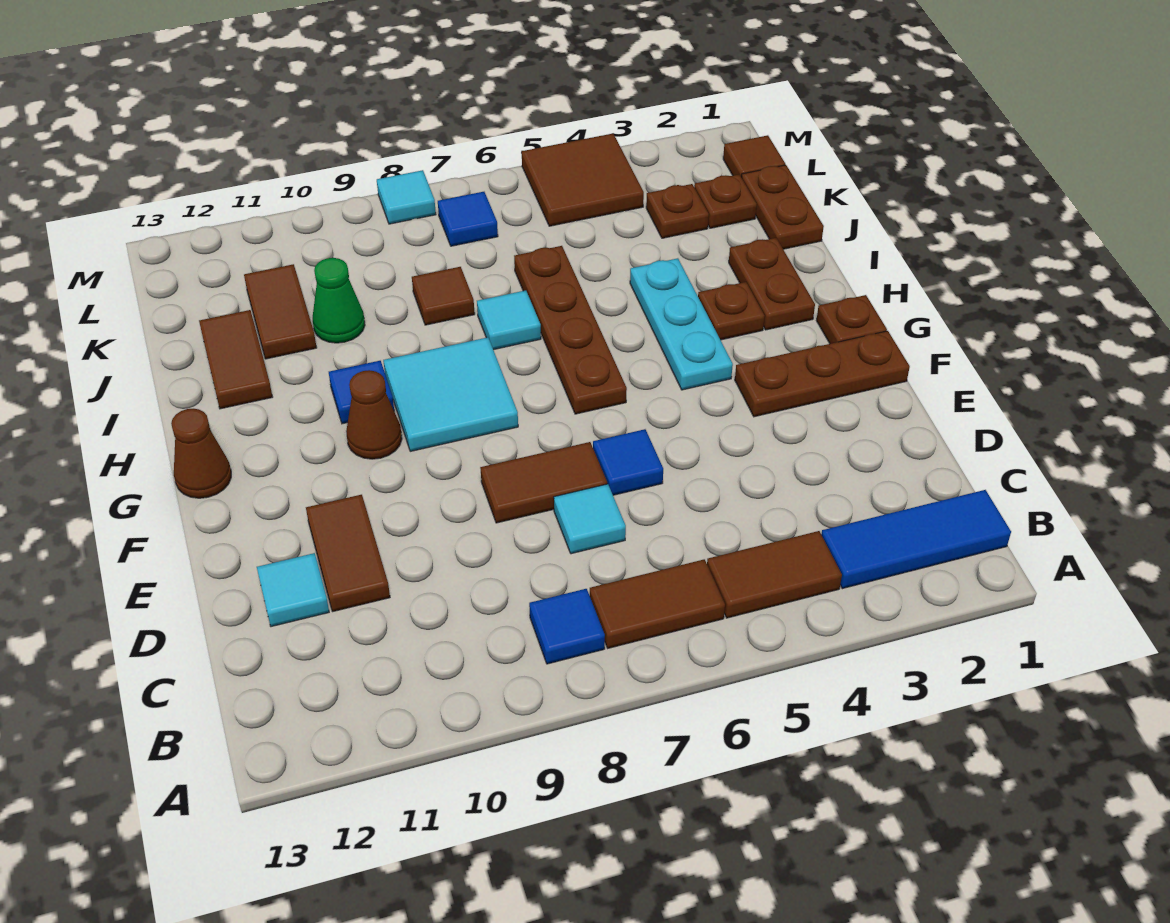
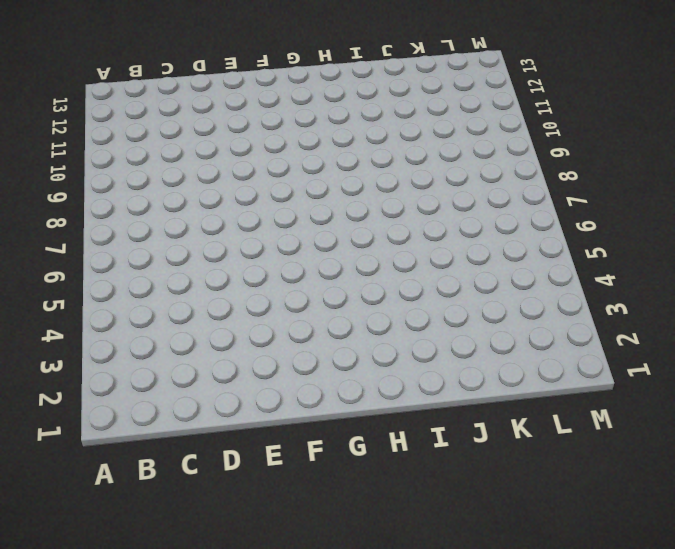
none -> blue 1x3 tile [821,490,1011,589]
none -> brown 1x2 tile [707,531,842,618]
none -> brown 1x2 tile [590,559,725,648]
none -> blue 1x1 tile [529,589,605,664]

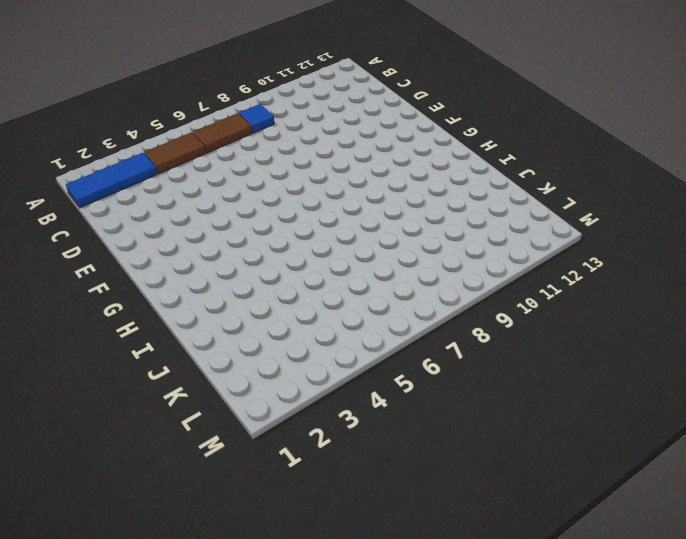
none -> cyan 1x1 tile [554,484,626,554]
none -> brown 1x2 tile [306,495,390,612]
none -> cyan 1x1 tile [257,553,329,627]
none -> blue 1x1 tile [593,429,663,495]

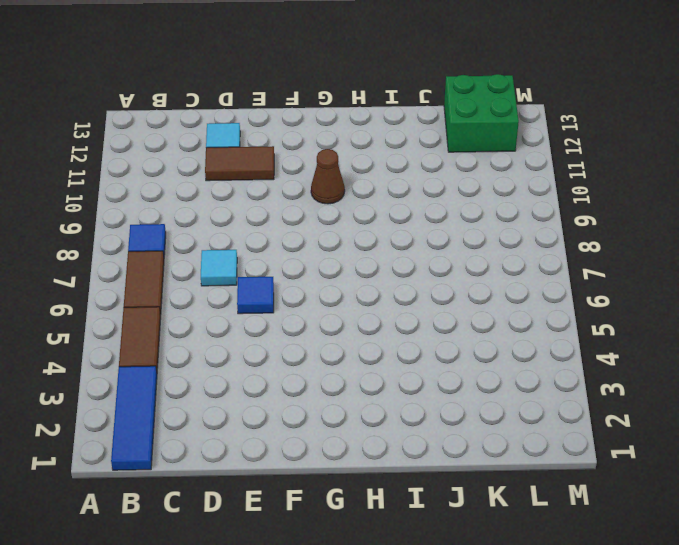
green 2x2 brick [444,74,519,152] -> none
none -> brown 1x2 tile [480,442,607,523]
none -> brown 1x3 plate [735,331,910,417]
none -> brown 1x1 plate [817,295,887,344]
none -> cyan 1x3 plate [630,258,733,390]

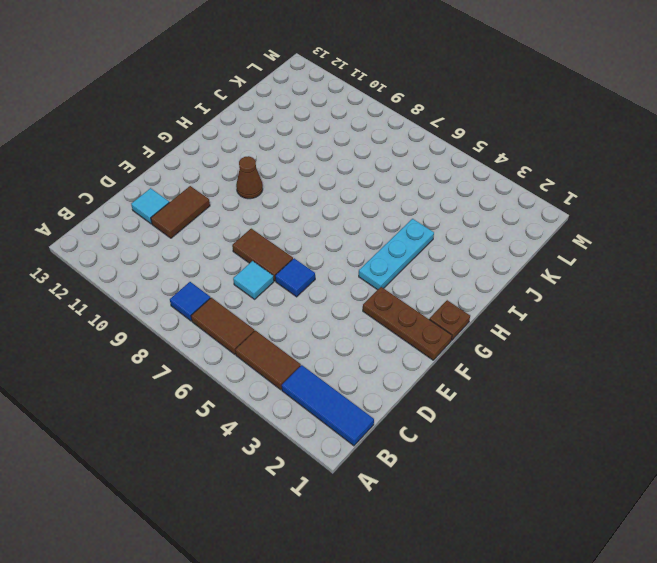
none -> brown 1x4 plate [514,246,627,414]
none -> cyan 2x2 tile [383,337,518,451]
none -> brown 1x1 cone [171,409,231,498]
none -> brown 1x2 plate [729,238,815,330]

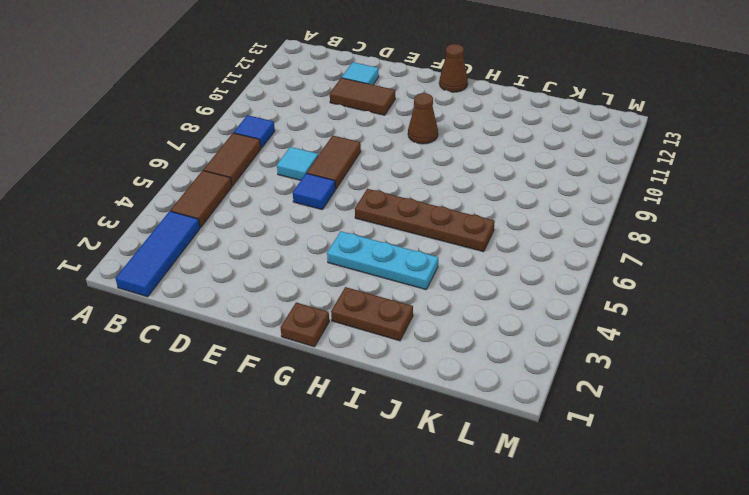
none -> brown 1x3 plate [735,331,910,417]
none -> cyan 2x2 tile [383,337,518,451]
none -> brown 1x1 plate [698,282,765,340]
none -> blue 1x1 tile [329,361,394,424]

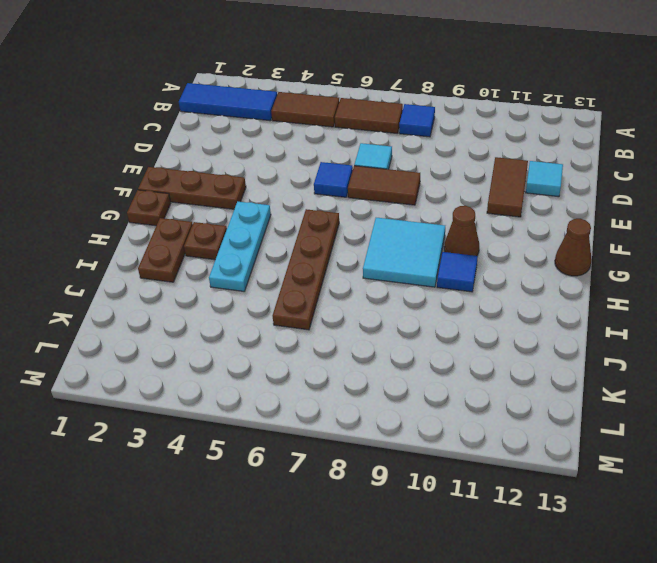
none -> cyan 1x1 tile [477,290,541,350]
none -> brown 1x2 tile [199,310,272,409]
none -> brown 1x2 plate [741,165,824,249]
none -> brown 1x1 tile [412,267,475,325]

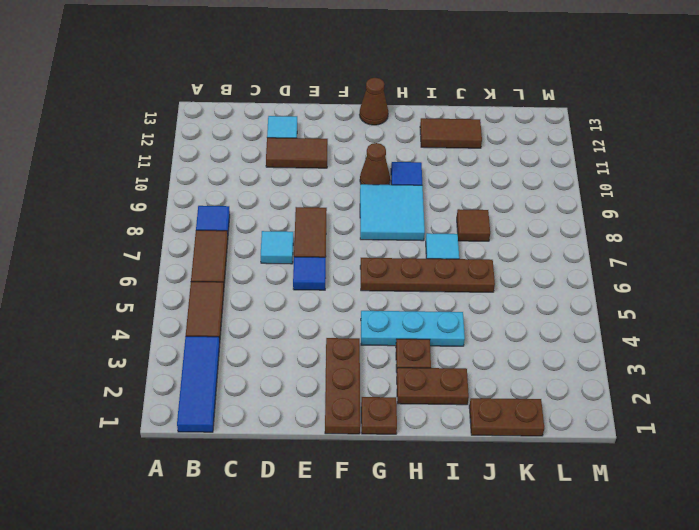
none -> green 1x1 cone [313,258,365,343]
none -> brown 1x2 tile [244,264,317,359]
none -> brown 1x1 plate [694,175,757,228]
none -> brown 1x1 plate [646,184,709,238]

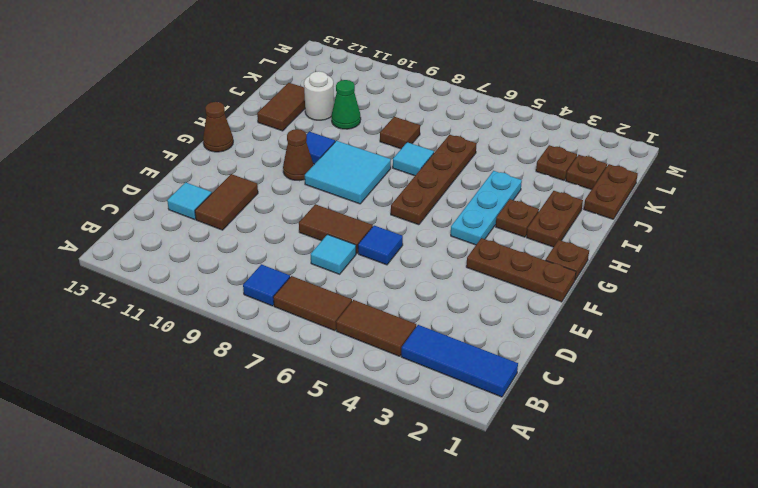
white 1x1 round brick [304,71,334,120] -> brown 1x2 tile [244,264,317,359]
none -> brown 1x1 tile [723,135,785,177]
none -> brown 2x2 tile [522,134,644,226]
none -> blue 1x1 tile [438,192,498,246]
none -> cyan 1x1 tile [377,170,436,224]

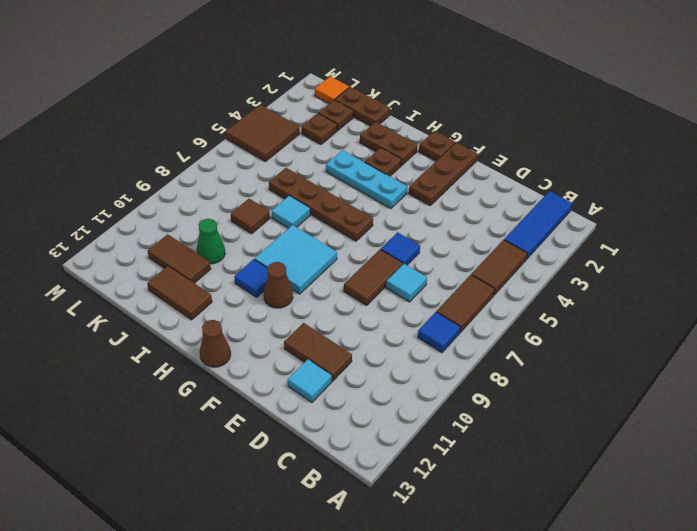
orange 1x1 tile [315,76,349,103] -> brown 1x1 tile [723,135,785,177]
none -> blue 1x1 tile [438,192,498,246]
none -> cyan 1x1 tile [377,170,436,224]

